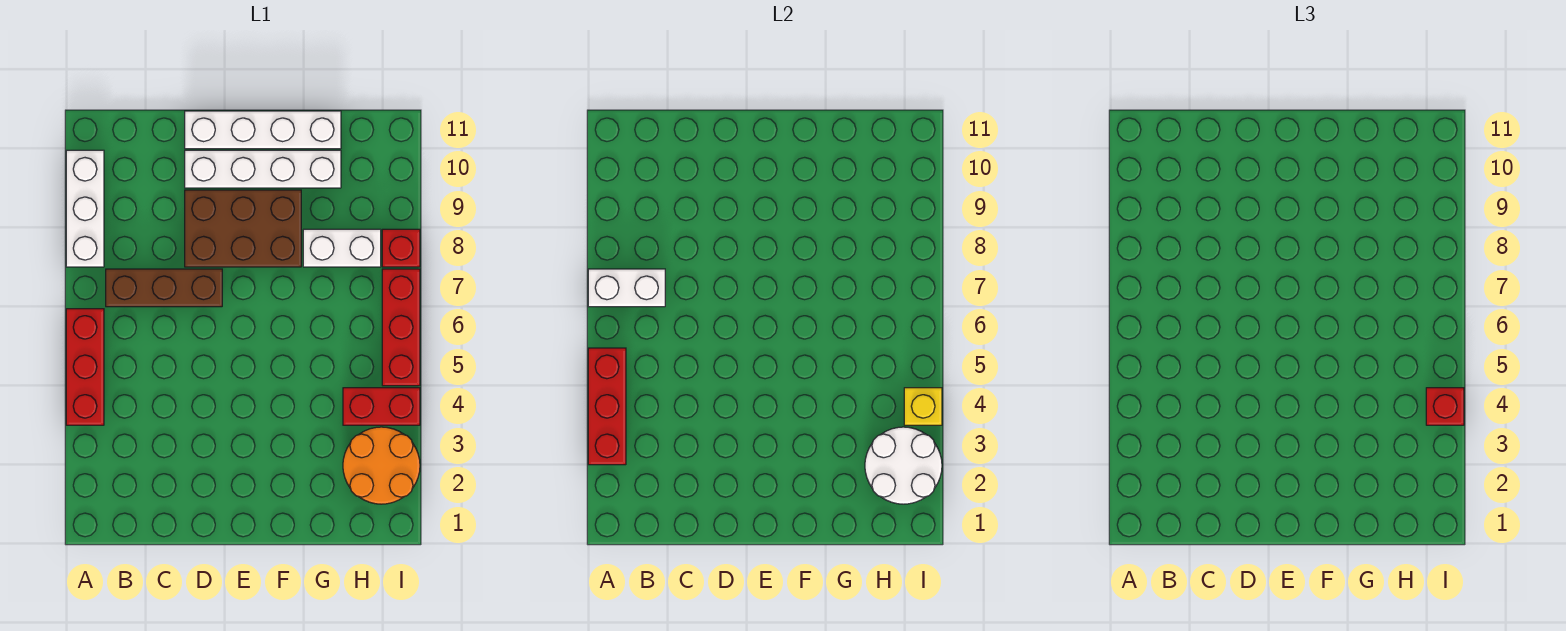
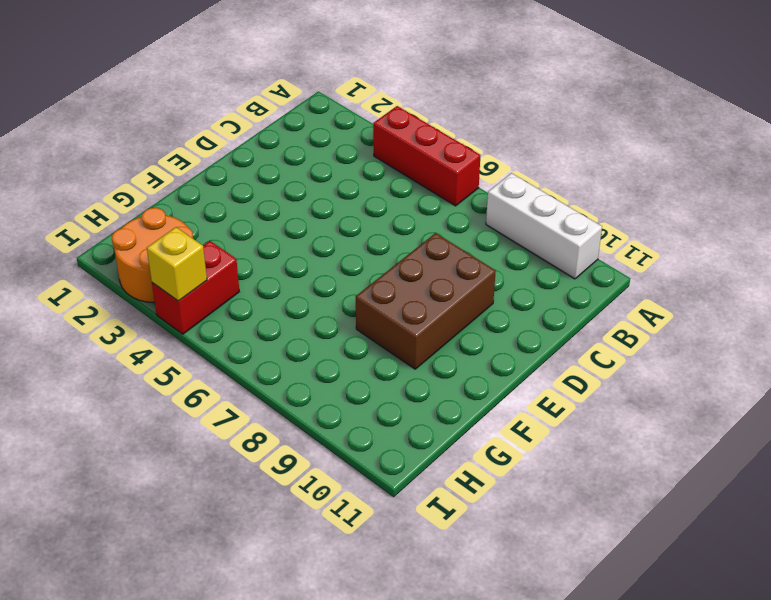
none -> brown 1x3 brick [106,269,222,307]
none -> white 1x4 brick [185,150,341,188]
none -> white 1x4 brick [185,111,341,149]

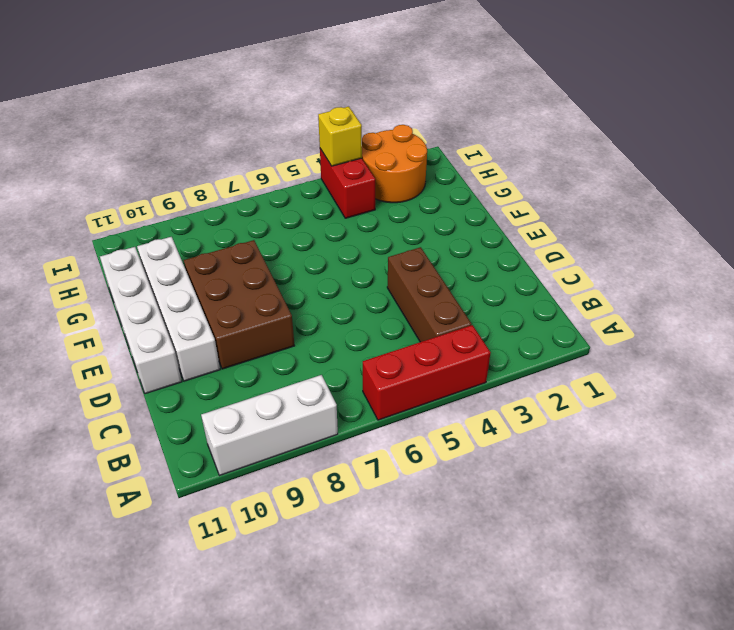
brown 1x3 brick [387,247,472,342] -> brown 1x3 brick moved to [106,269,222,307]
none -> white 1x2 brick [303,229,381,267]
none -> red 1x3 brick [382,269,420,386]
none -> red 1x1 brick [382,229,420,267]

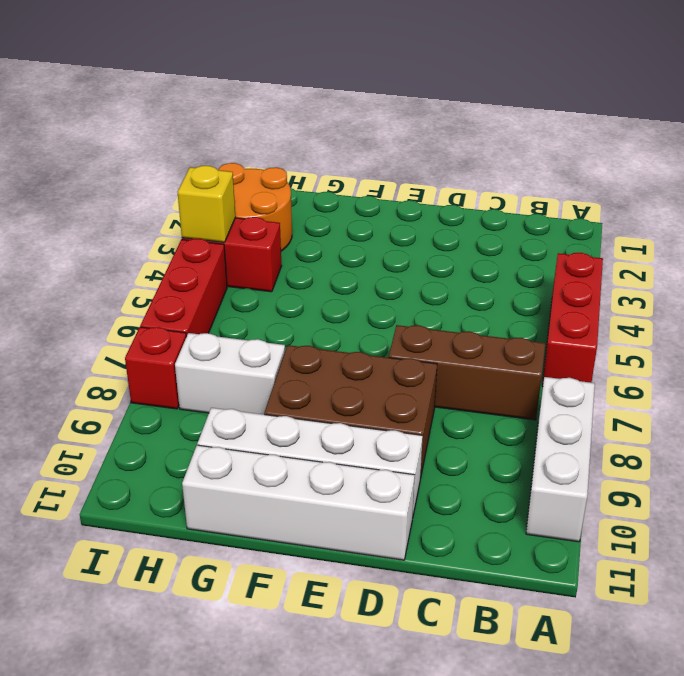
none -> red 1x3 brick [588,348,626,465]
none -> white 1x2 brick [588,269,665,307]
none -> white 2x2 round brick [865,427,942,504]

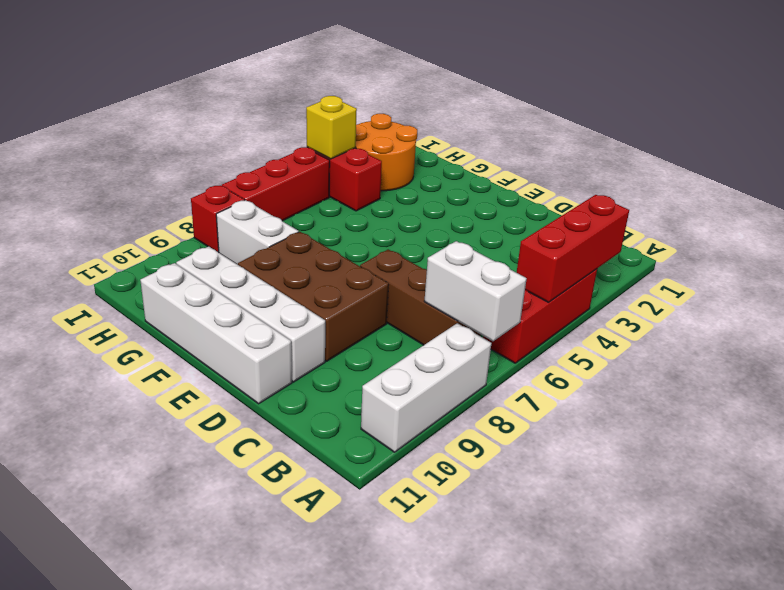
none -> white 2x2 round brick [865,427,942,504]
none -> red 1x1 brick [1426,388,1464,425]

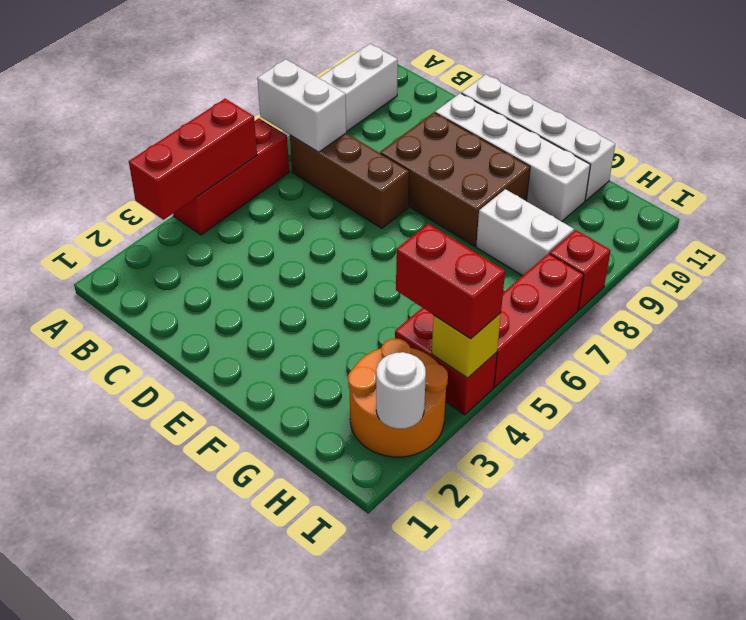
red 1x2 brick [396,224,505,339] -> red 1x1 brick [1426,388,1464,425]
white 1x1 round brick [376,352,426,429] -> white 2x2 round brick [865,427,942,504]

